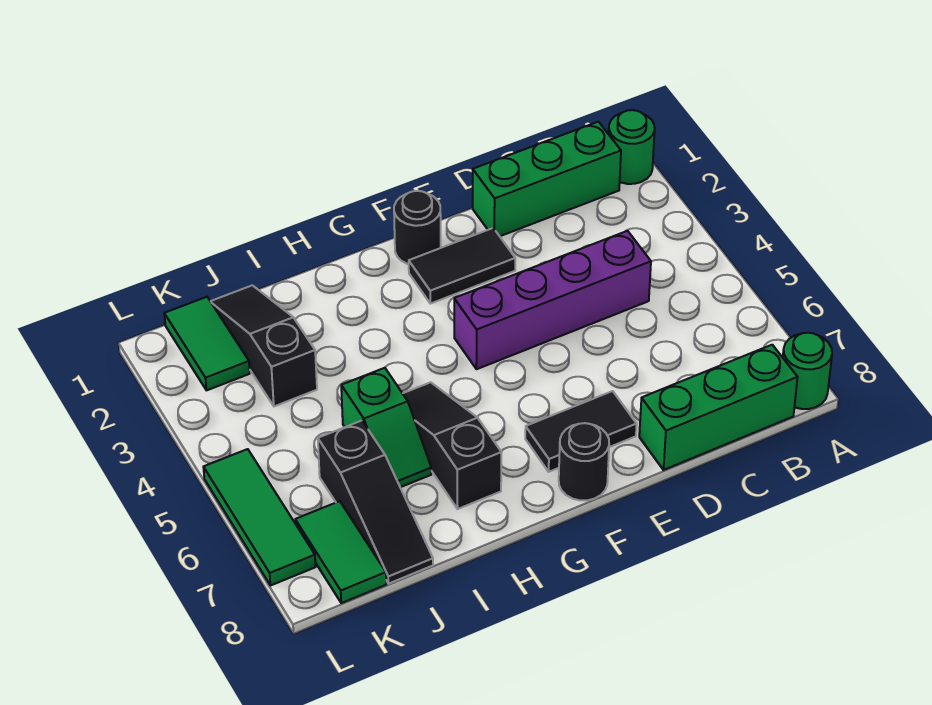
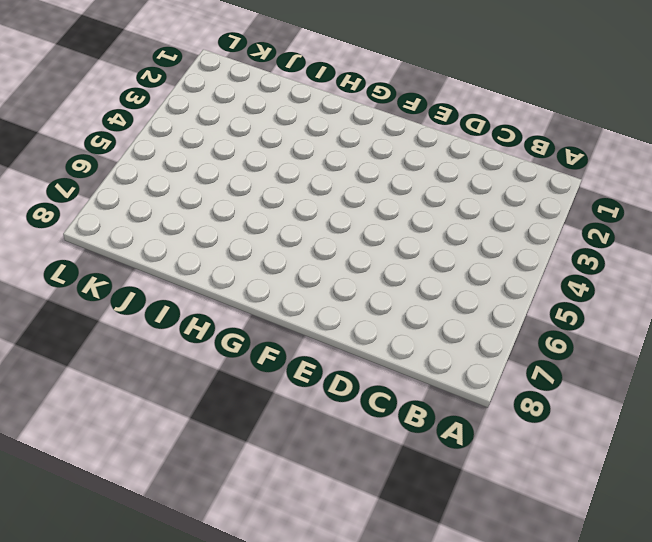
none -> green 1x1 round brick [609,110,655,184]
none -> green 1x1 round brick [783,333,832,409]
none -> green 1x3 brick [473,122,621,236]

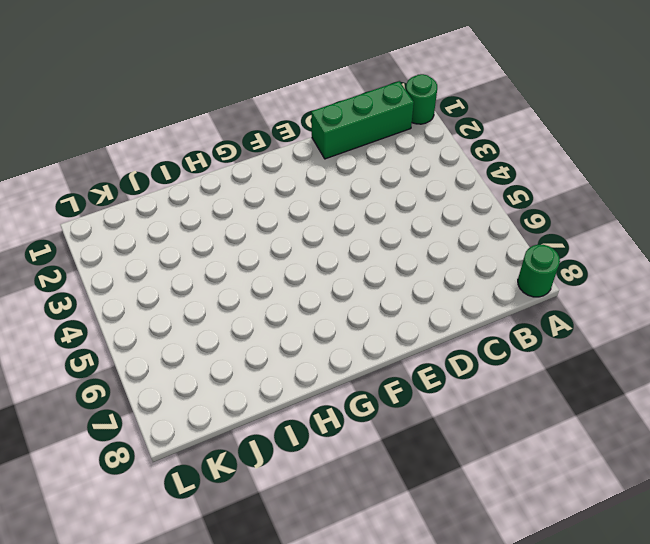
none -> green 1x3 brick [639,345,798,470]
none -> purple 1x4 brick [454,231,651,369]
none -> black 1x2 tile [409,228,515,304]

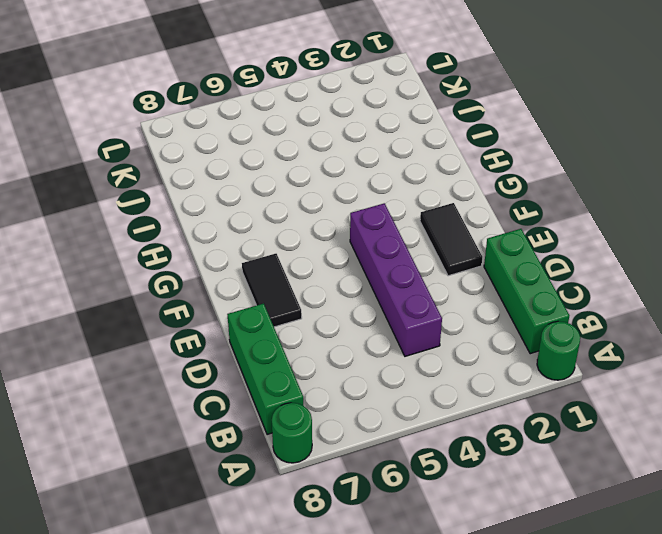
none -> black 1x1 round brick [394,191,441,264]
none -> black 1x1 round brick [559,423,609,500]
none -> black 1x3 slope [403,382,502,509]

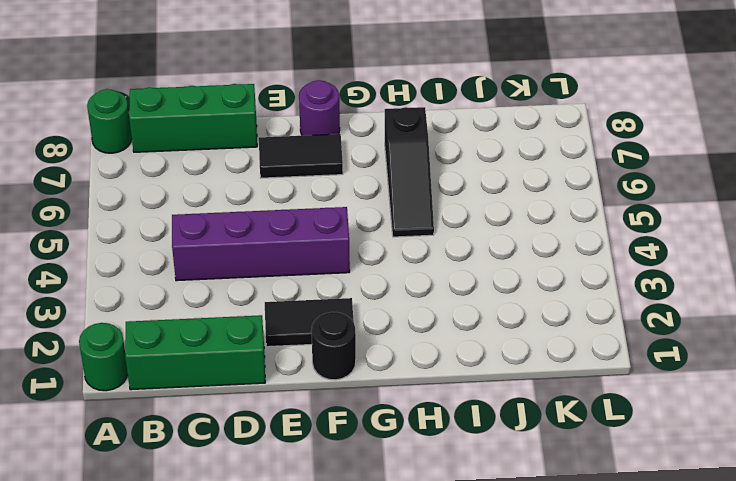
purple 1x1 round brick [299,80,340,136] -> black 1x1 round brick [559,423,609,500]
none -> green 1x2 slope [341,368,431,487]
none -> black 1x3 slope [210,285,317,406]
none -> black 1x3 slope [318,421,433,583]

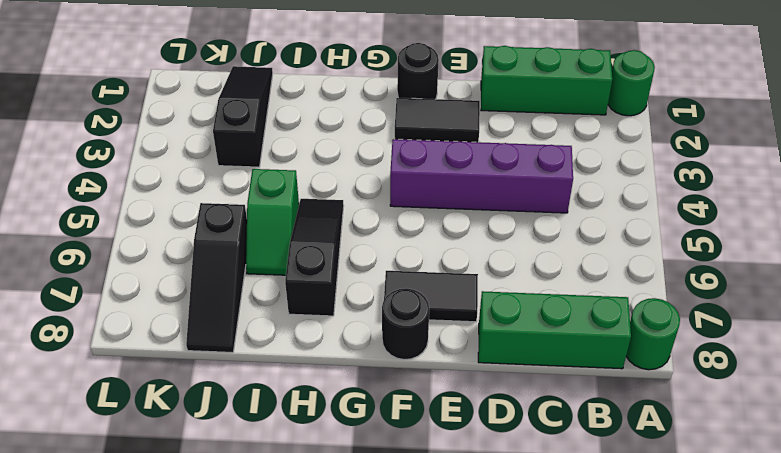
none -> green 1x2 tile [164,297,250,390]
none -> green 1x2 tile [295,501,386,603]
none -> green 1x3 tile [203,449,316,586]

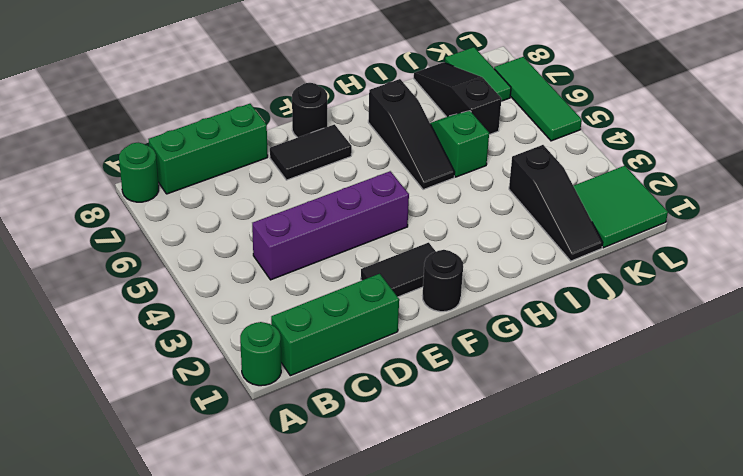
green 2x2 tile [574,166,668,248] -> green 1x2 tile [164,297,250,390]

